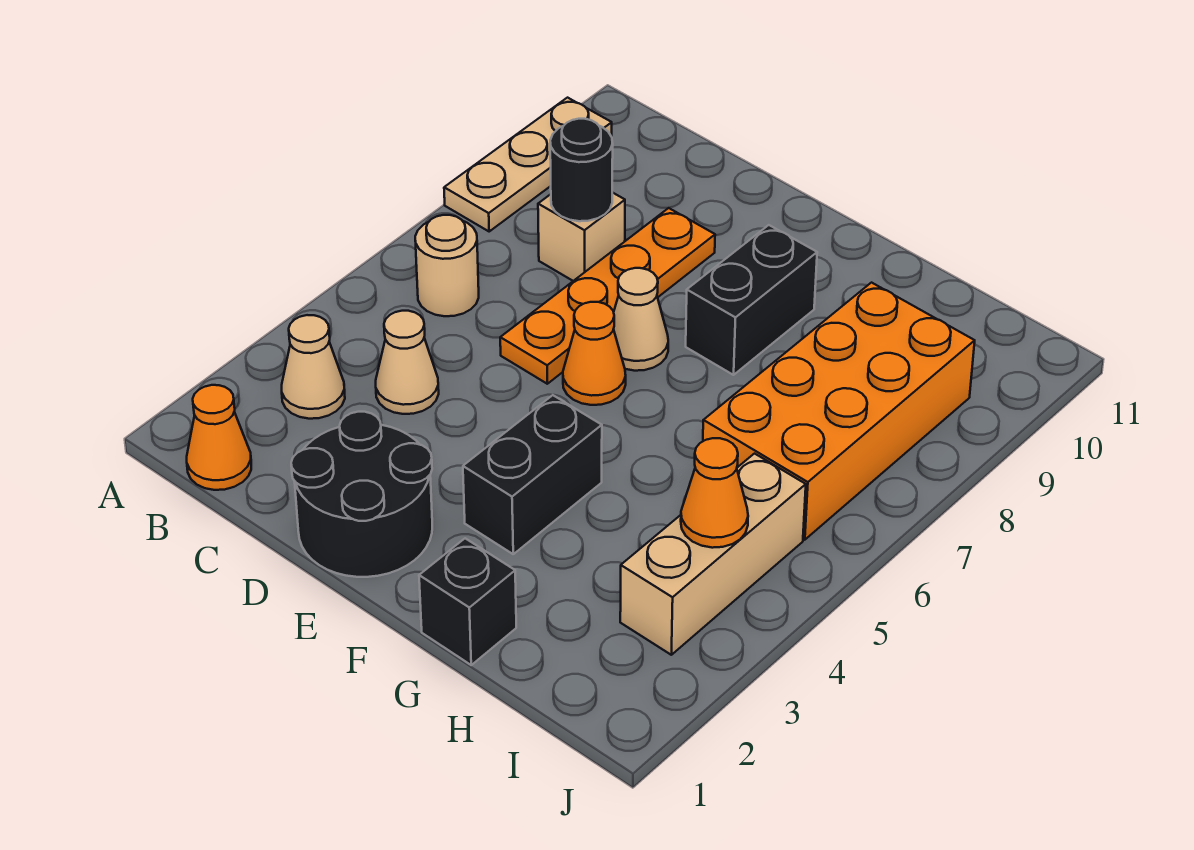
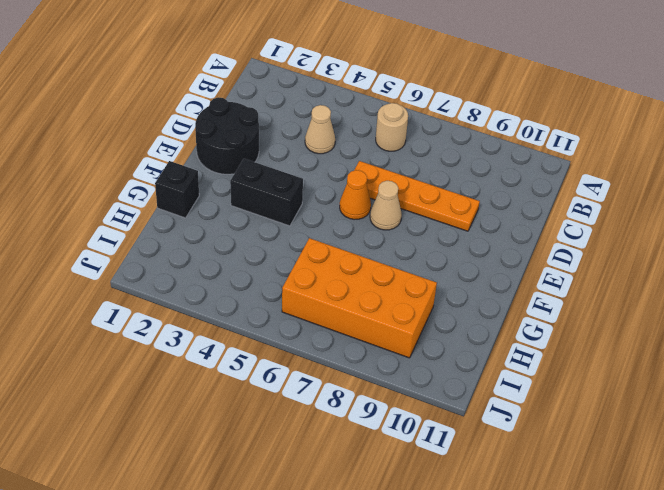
none -> tan 1x3 plate [444,98,612,231]
none -> orange 1x1 cone [187,385,251,490]
none -> tan 1x1 cone [282,315,345,419]

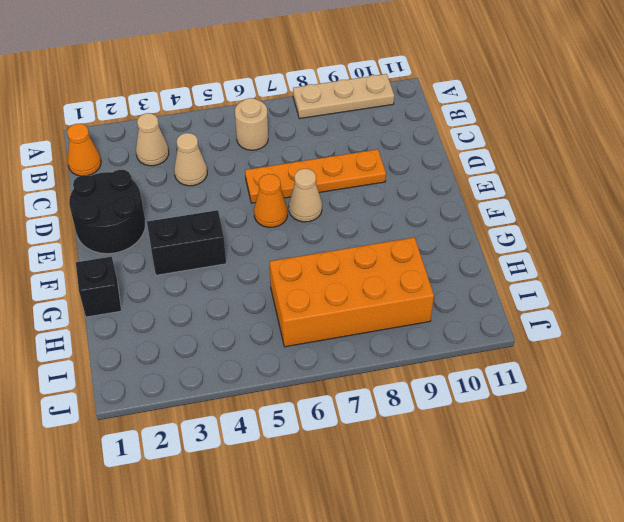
none -> tan 1x1 brick [538,192,625,281]
none -> black 1x2 brick [686,225,817,375]
none -> tan 1x3 brick [620,454,806,655]

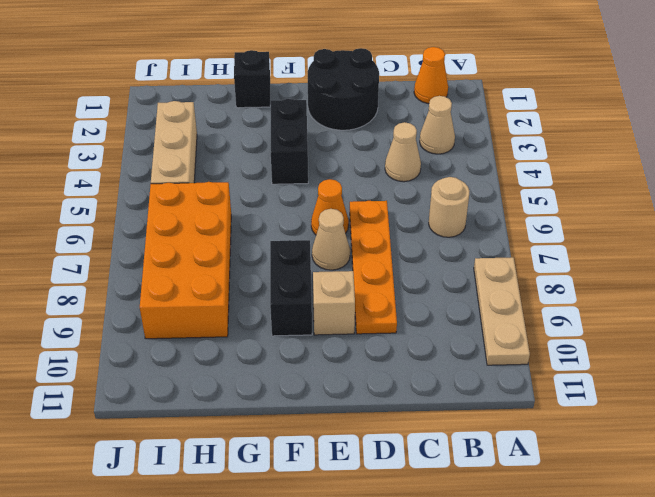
tan 1x1 brick [313,271,355,335] -> tan 1x1 brick moved to [538,192,625,281]
none -> black 1x1 round brick [550,119,613,221]
none -> orange 1x1 cone [681,438,748,548]

